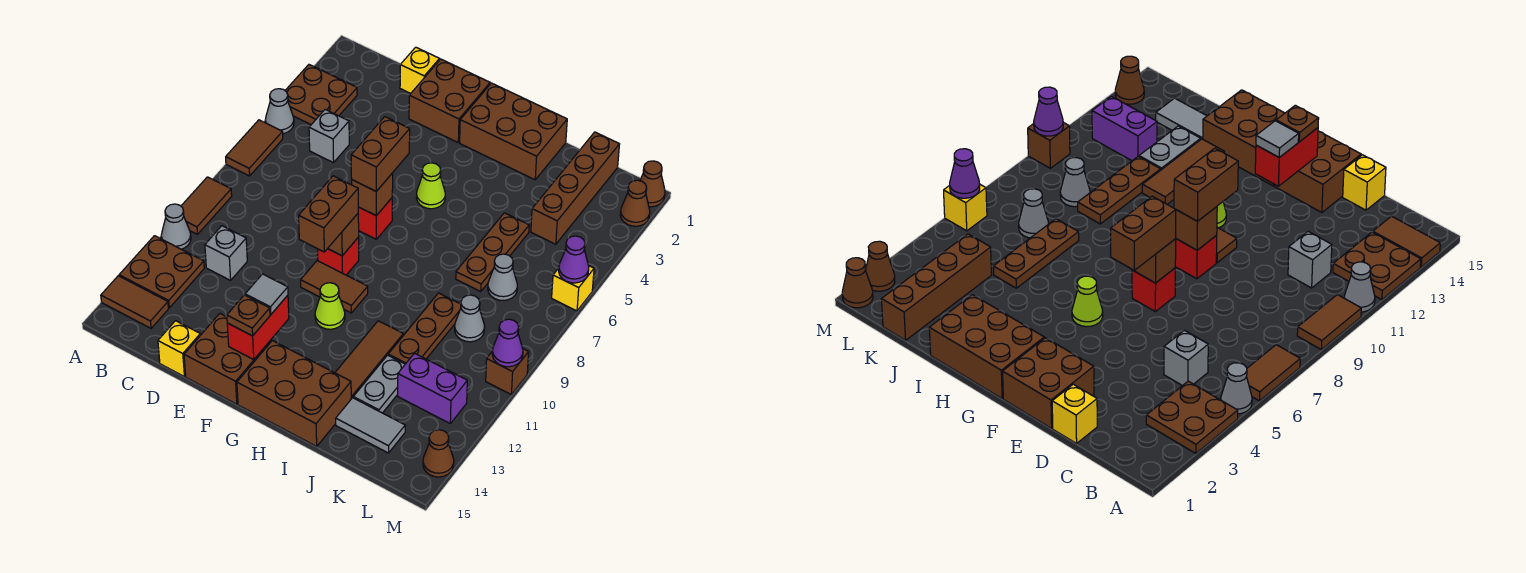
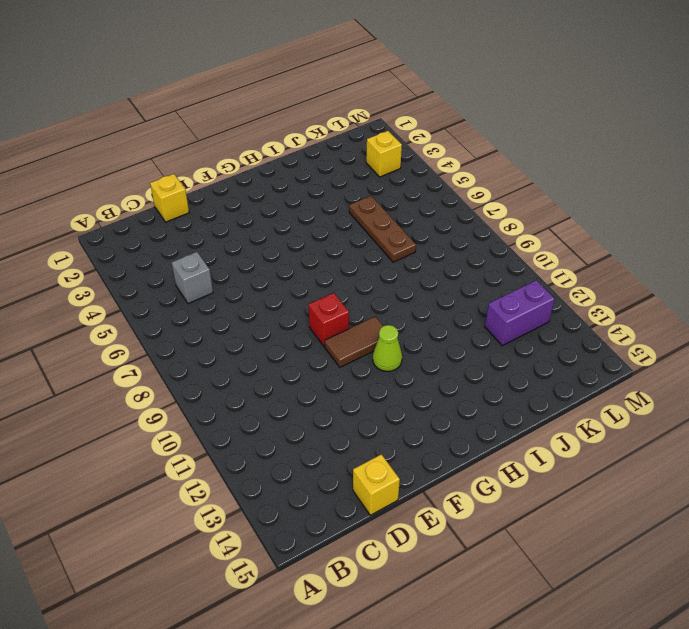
yellow 1x1 brick [366,131,402,177] -> yellow 1x1 brick moved to [552,266,594,311]
none -> brown 2x2 plate [285,65,357,125]
none -> grey 1x1 cone [265,89,294,134]
none -> brown 1x2 tile [226,120,283,176]
none -> brown 1x2 tile [181,177,232,234]

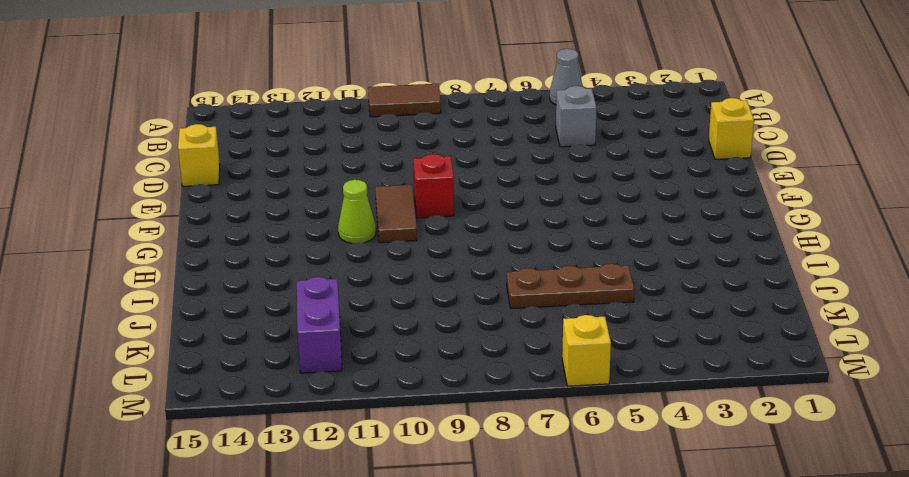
none -> brown 2x2 plate [285,65,357,125]
none -> brown 1x2 tile [226,120,283,176]
none -> grey 1x1 cone [161,204,191,249]
none -> brown 2x2 plate [119,236,204,308]

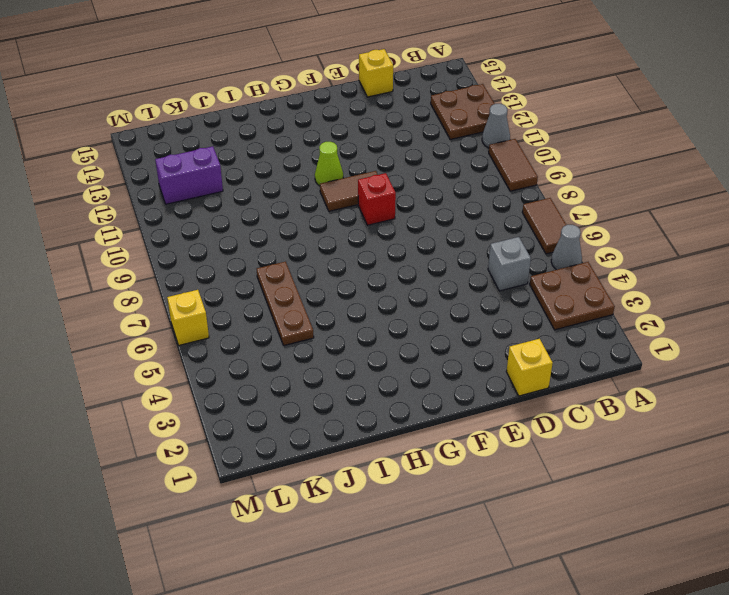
none -> brown 1x2 tile [101,276,168,328]
none -> grey 1x1 brick [205,226,247,280]
none -> brown 2x2 brick [409,59,490,142]
none -> brown 2x2 brick [184,314,271,404]

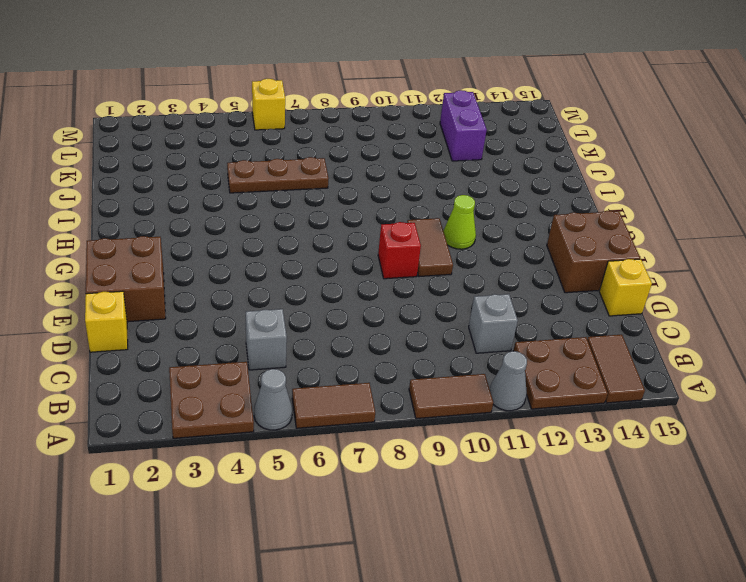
none -> red 1x1 brick [358,198,392,239]
none -> brown 2x3 brick [460,83,567,180]
none -> lime 1x1 cone [416,163,445,209]
none -> brown 2x3 brick [237,341,351,446]

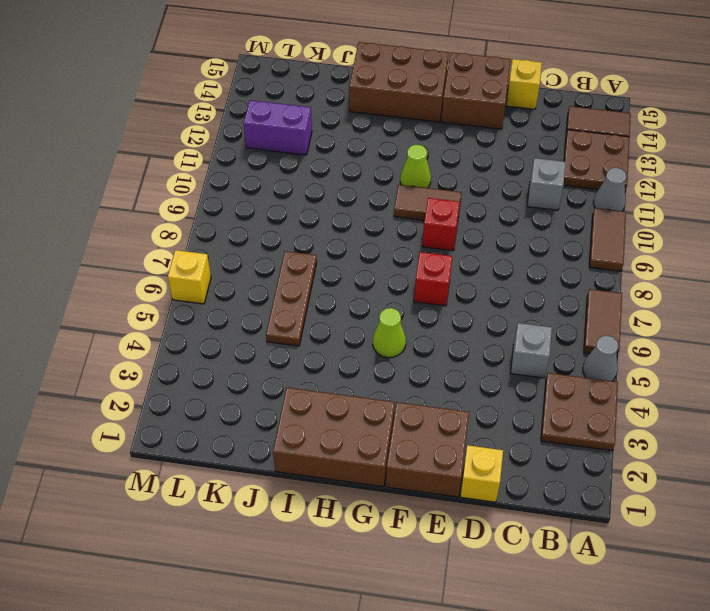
none -> brown 1x3 tile [335,321,403,399]
none -> brown 1x3 plate [388,293,461,364]
none -> grey 1x2 plate [353,355,405,413]
none -> grey 1x2 tile [336,398,405,453]

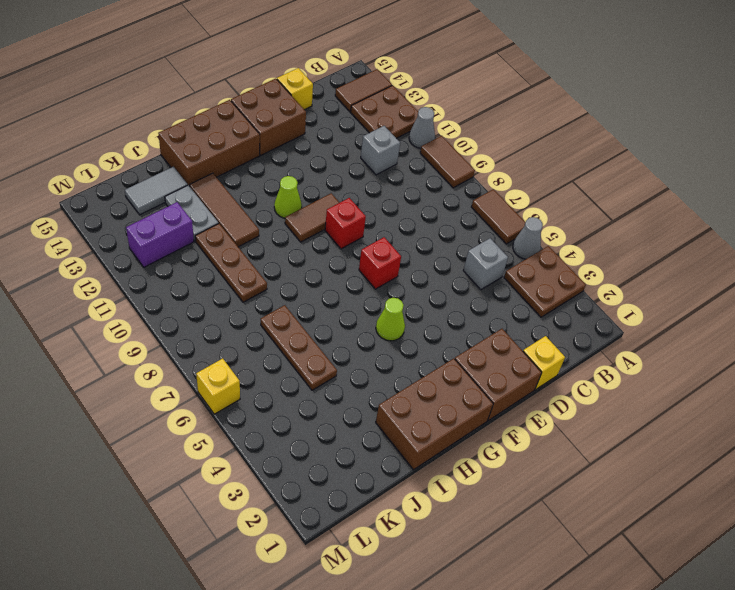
none -> brown 1x4 brick [531,132,620,244]
none -> grey 1x1 cone [488,254,517,300]
none -> grey 1x1 cone [455,295,485,342]
none -> brown 1x1 cone [640,161,665,207]

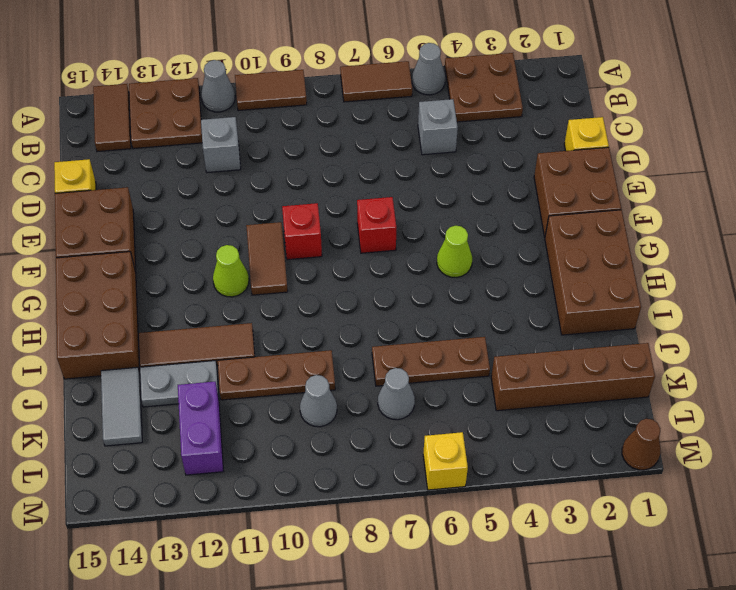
none -> brown 1x1 cone [620,180,650,226]
none -> brown 1x1 brick [486,349,529,394]
none -> brown 1x1 cone [423,430,454,477]
none -> brown 1x1 brick [352,173,393,216]

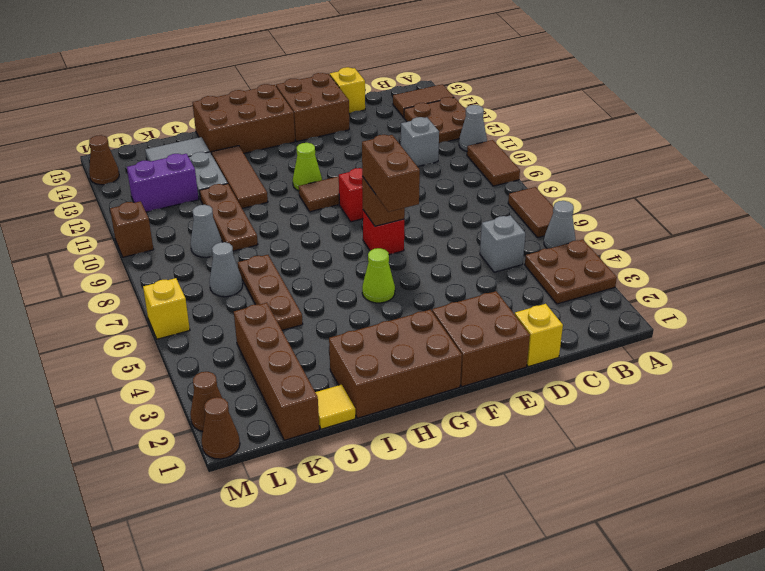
yellow 1x1 tile [315,385,355,429] -> none
none -> brown 1x1 brick [328,214,359,256]
none -> red 1x2 brick [227,295,289,359]
none -> purple 1x1 cone [559,236,589,283]
none -> purple 1x1 cone [492,319,523,367]

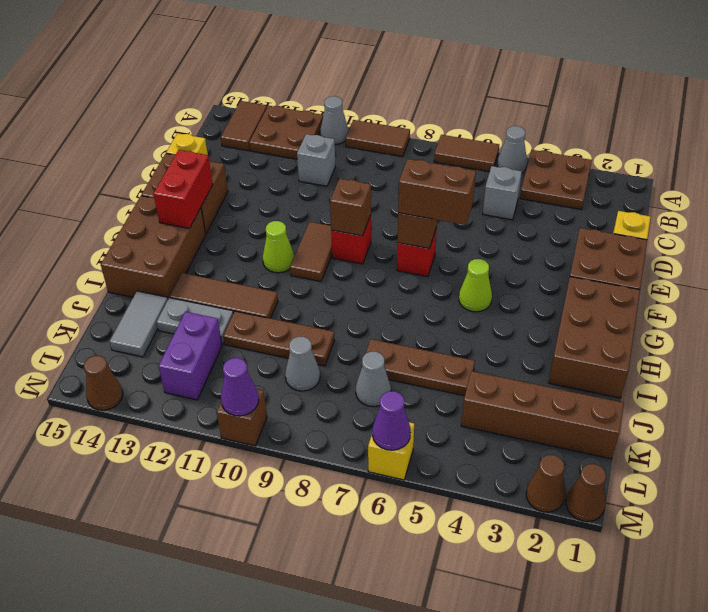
red 1x2 brick [154,150,213,228] -> red 1x2 brick turned to [227,295,289,359]
none -> brown 1x2 brick [299,176,358,252]
none -> grey 1x1 tile [245,274,288,315]
none -> brown 1x1 plate [227,295,270,336]

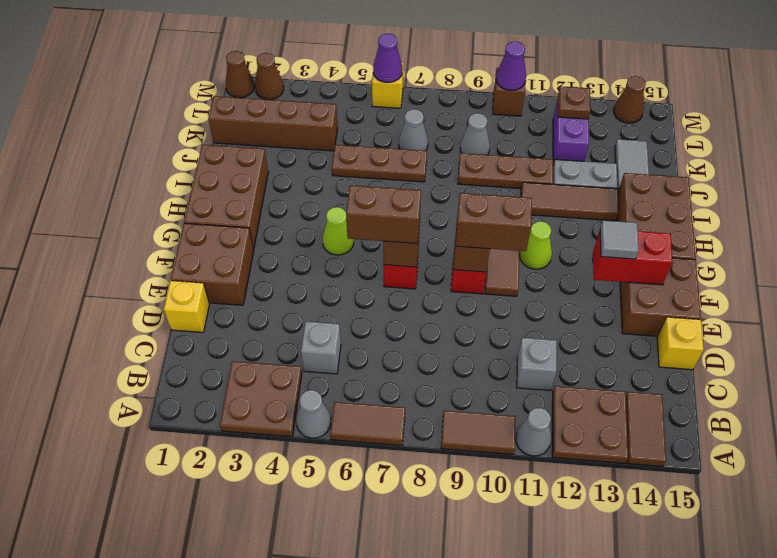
brown 1x1 plate [558,86,590,119] -> brown 1x1 plate moved to [227,295,270,336]

